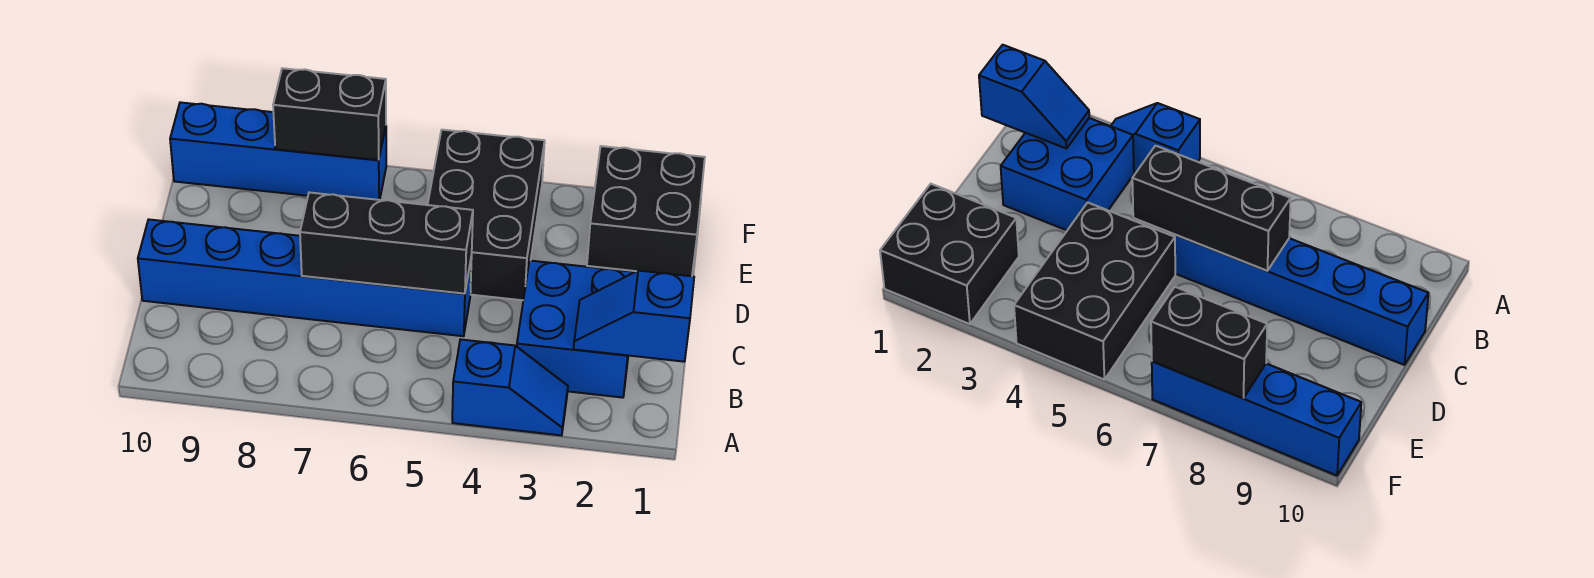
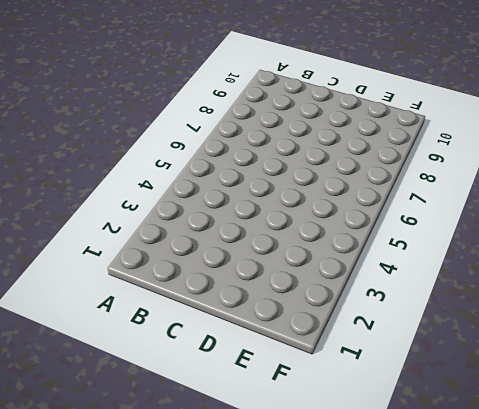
none -> blue 1x2 slope [452,339,568,435]
none -> blue 2x2 brick [517,261,634,398]

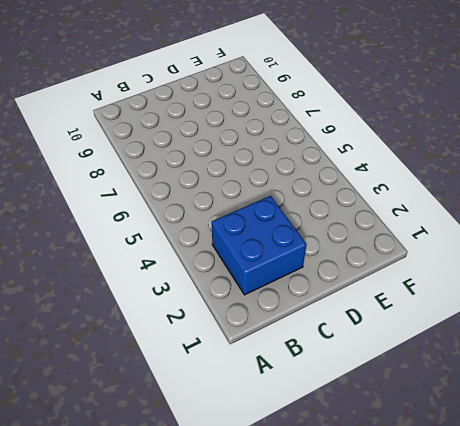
none -> blue 1x2 slope [452,339,568,435]
none -> blue 1x6 brick [138,220,472,336]

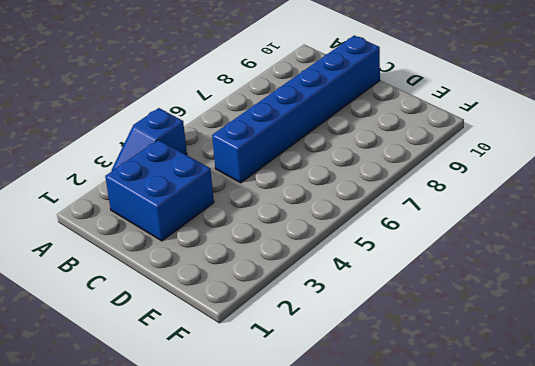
none -> black 2x3 brick [428,130,545,300]
none -> black 2x2 brick [587,146,705,276]

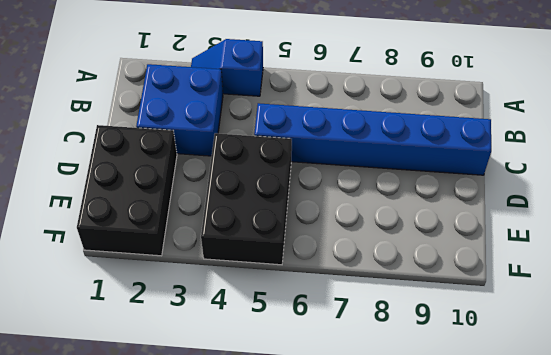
black 2x3 brick [77,125,177,256] -> black 2x2 brick [587,146,705,276]
none -> blue 1x4 brick [170,102,386,200]
none -> blue 1x2 slope [574,271,694,362]

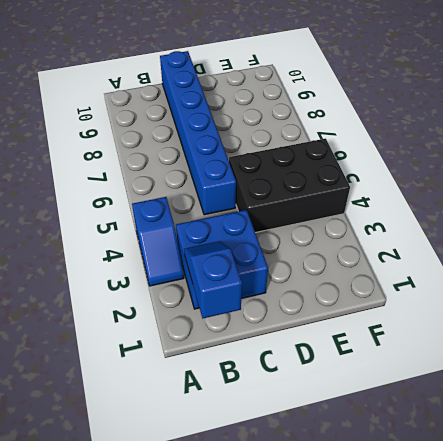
none -> black 2x2 brick [587,146,705,276]
none -> blue 1x4 brick [170,102,386,200]

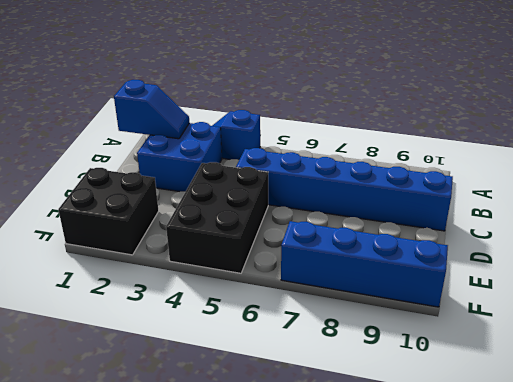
none -> black 1x3 brick [300,192,473,294]
none -> black 1x2 brick [273,68,386,160]

